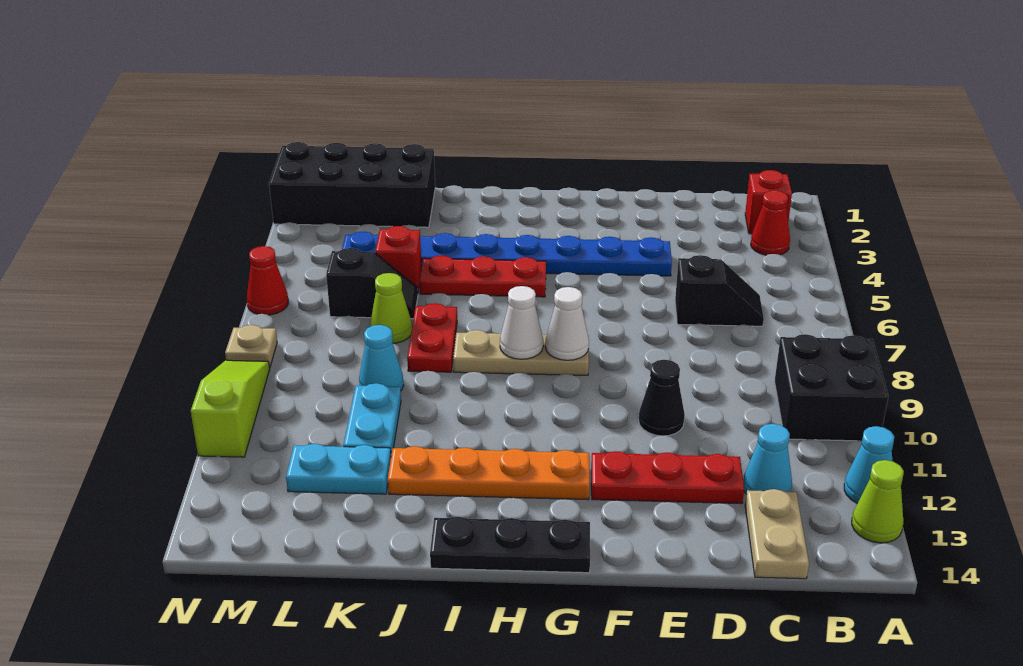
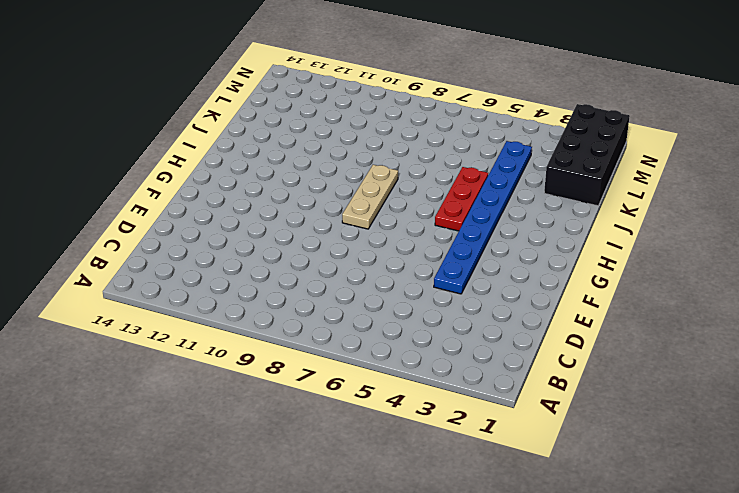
none -> black 2x2 brick [775,334,888,441]
none -> cyan 1x1 cone [844,426,894,503]
none -> lime 1x1 cone [852,460,904,543]

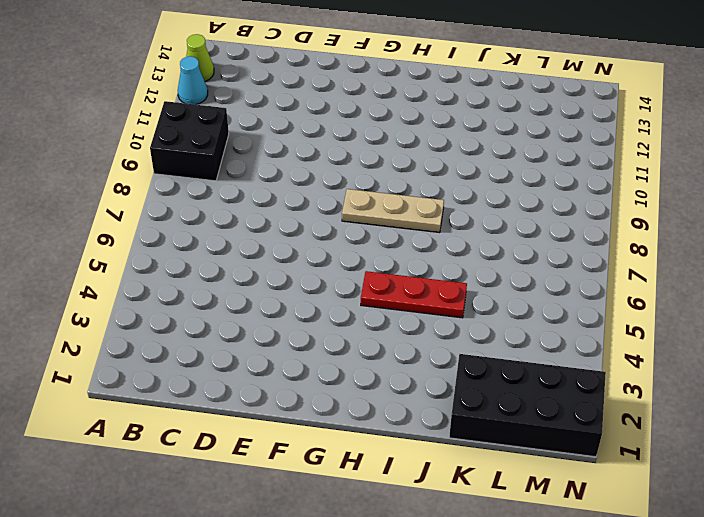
none -> red 1x1 brick [745,170,792,234]
none -> red 1x1 cone [751,190,790,255]
none -> black 1x2 slope [675,255,764,326]

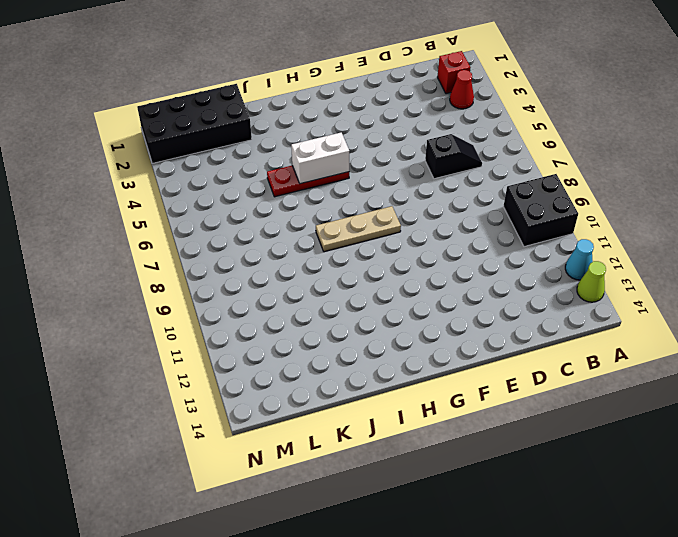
white 1x2 brick [291,133,349,184] -> none
none -> cyan 1x1 cone [743,424,792,494]
none -> tan 1x2 plate [745,489,809,579]
none -> red 1x3 plate [591,451,744,504]

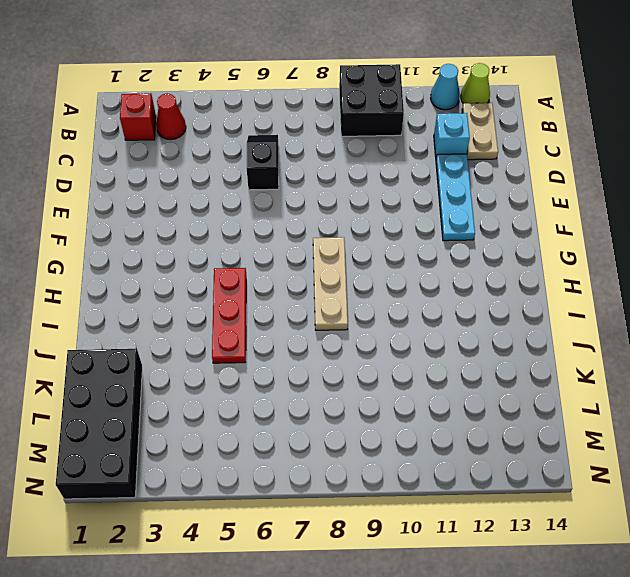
tan 1x2 plate [462,103,498,160] -> tan 1x2 plate turned to [745,489,809,579]
cyan 1x1 brick [434,113,470,157] -> cyan 1x1 cone [743,424,792,494]
cyan 1x3 plate [436,154,475,241] -> red 1x3 plate [591,451,744,504]
none -> blue 1x8 plate [342,232,672,276]
none -> black 1x1 cone [639,360,685,436]
none -> orange 1x4 plate [388,446,590,500]

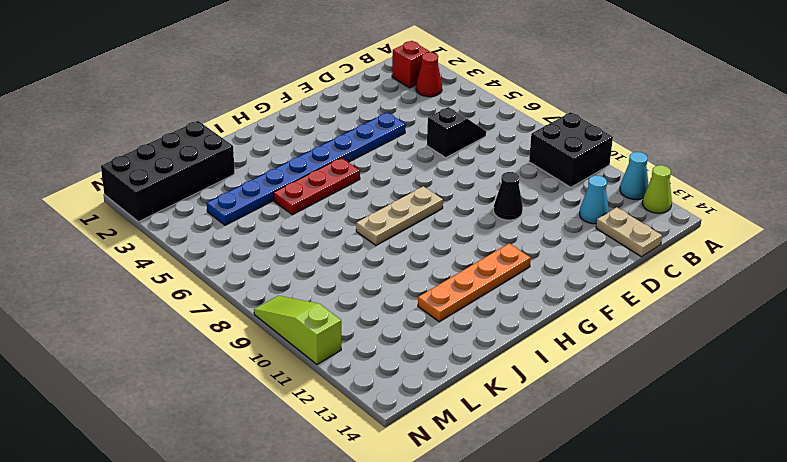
none -> red 1x3 plate [591,451,744,504]
none -> black 1x3 plate [430,517,590,573]
none -> red 1x2 plate [407,303,457,372]

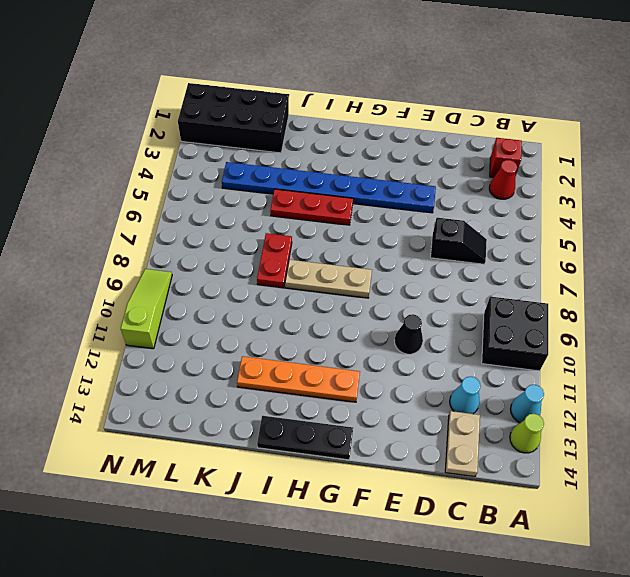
none -> red 1x3 plate [591,451,744,504]
none -> red 1x1 brick [375,226,422,292]
none -> black 1x2 slope [326,248,418,319]

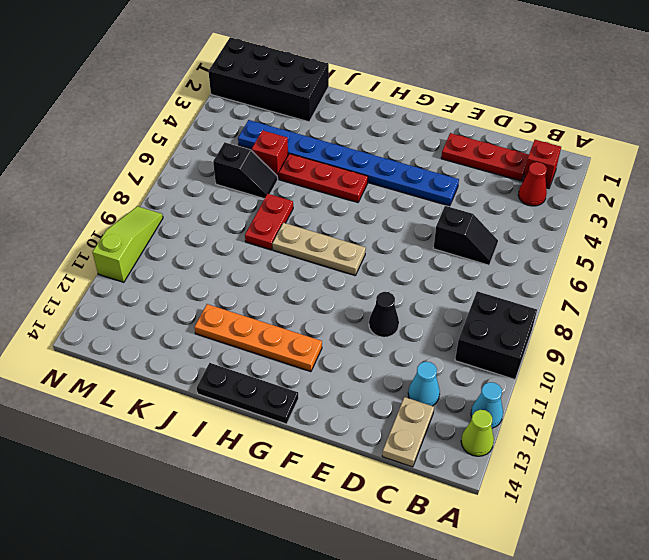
red 1x3 plate [441,133,529,181] -> red 1x3 plate moved to [591,451,744,504]
none -> lime 1x1 cone [370,273,412,343]
none -> cyan 1x1 cone [359,325,403,391]
none -> cyan 1x2 plate [343,383,401,455]

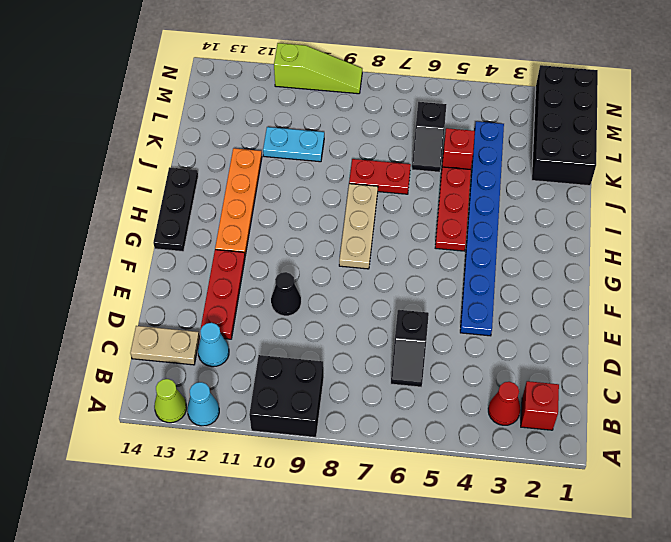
none -> lime 1x1 cone [370,273,412,343]
none -> cyan 1x1 cone [359,325,403,391]
none -> cyan 1x2 plate [286,444,391,494]

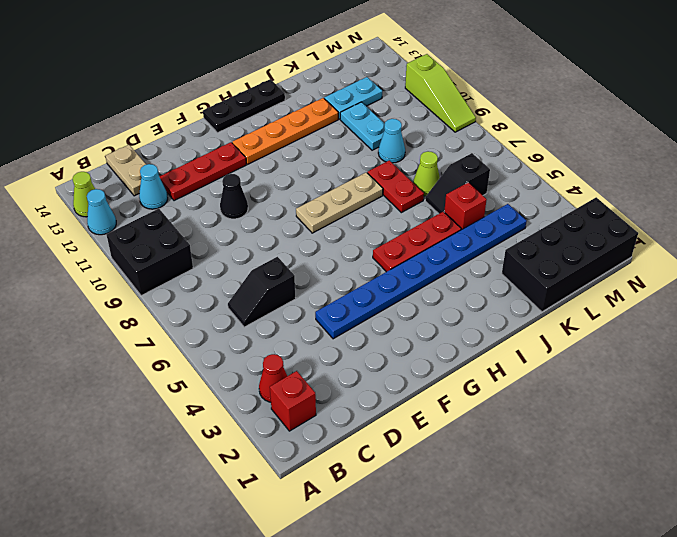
none -> red 1x1 cone [247,246,288,315]
none -> tan 1x1 plate [225,325,277,368]
none -> white 1x1 cone [545,287,589,360]

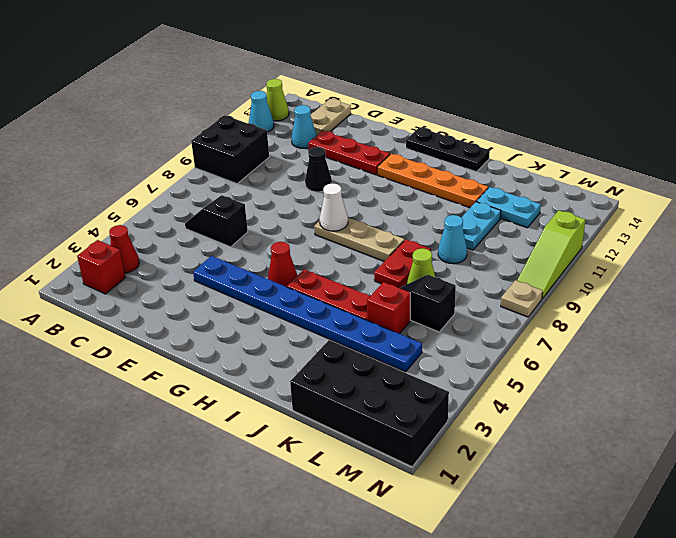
red 1x1 cone [268,242,297,287] -> red 1x1 cone moved to [247,246,288,315]
none -> white 1x1 cone [500,286,543,359]

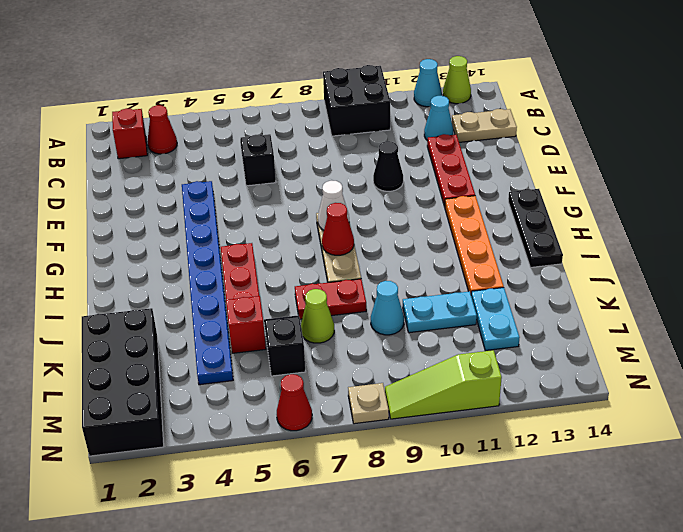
red 1x1 cone [322,203,354,255] -> white 1x1 cone [500,286,543,359]

